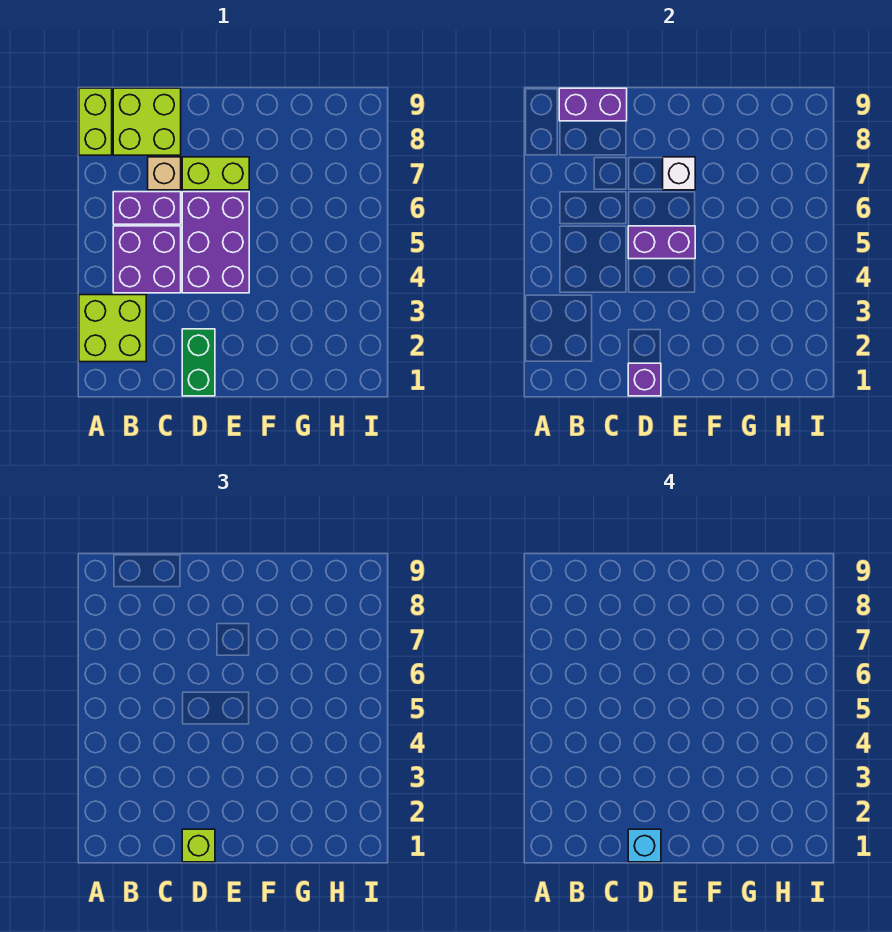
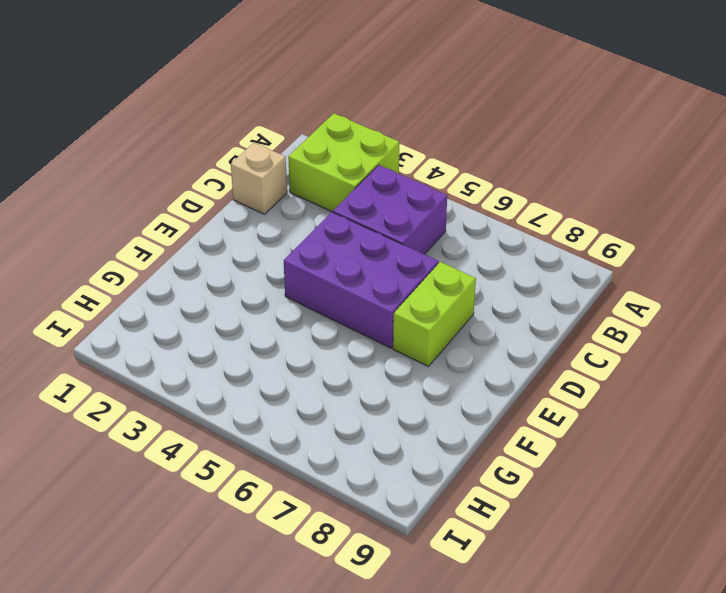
tan 1x1 brick [231,143,287,214] -> tan 1x1 brick moved to [148,157,181,190]
none -> lime 1x2 brick [79,88,112,155]
none -> purple 1x2 brick [113,192,181,224]
none -> lime 2x2 brick [113,88,181,155]

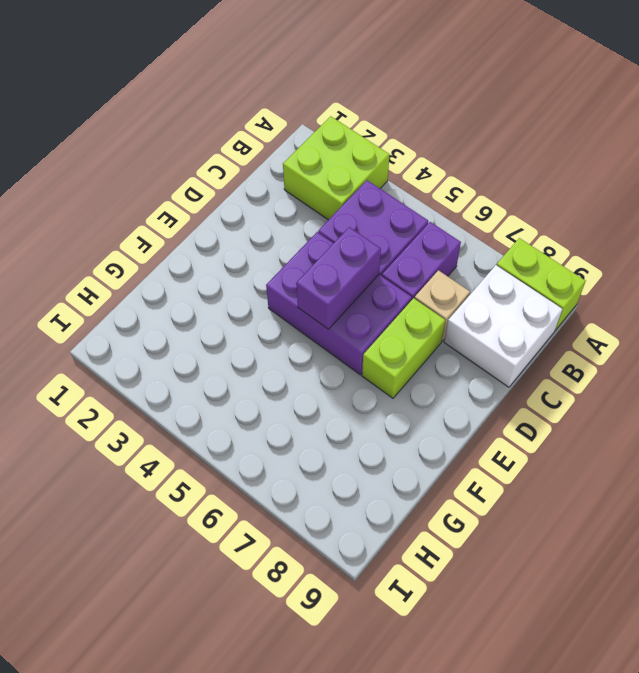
white 2x2 brick [444,265,562,387] -> lime 2x2 brick [113,88,181,155]
none -> green 1x2 brick [182,329,215,396]
none -> purple 1x2 brick [559,88,627,121]
none -> purple 1x1 brick [628,363,661,396]

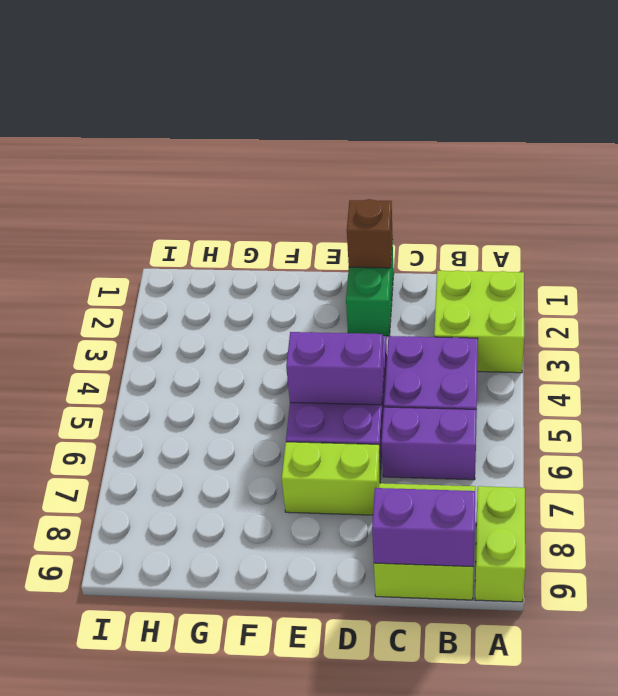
brown 1x1 brick [347,199,393,268] -> purple 1x1 brick [628,363,661,396]
none -> tan 1x1 brick [148,157,181,190]
none -> white 1x1 brick [663,157,695,190]
none -> lime 1x1 brick [182,829,215,862]

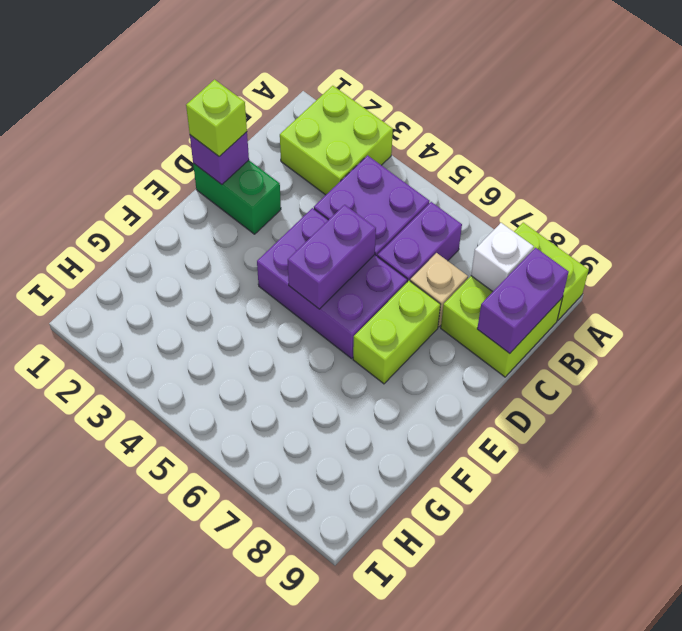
white 1x1 brick [471,223,534,292] -> white 1x1 brick moved to [663,157,695,190]
none -> cyan 1x1 brick [628,829,661,862]

